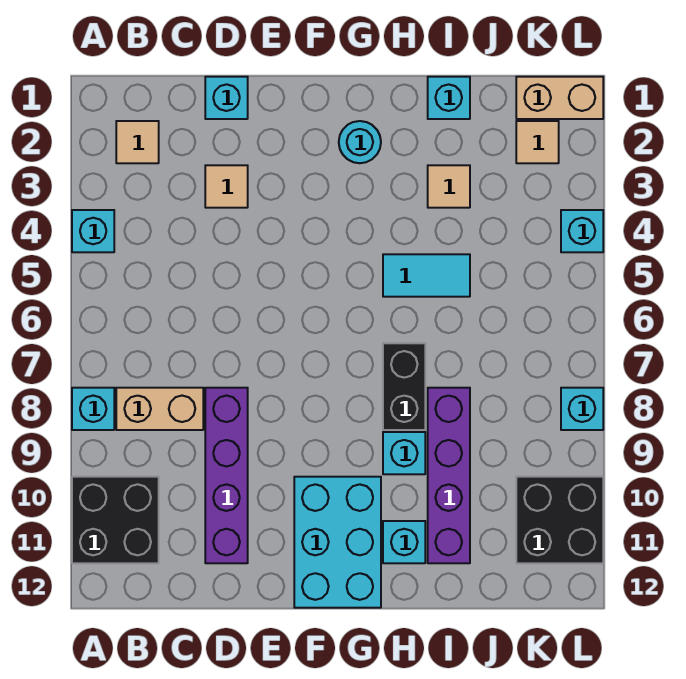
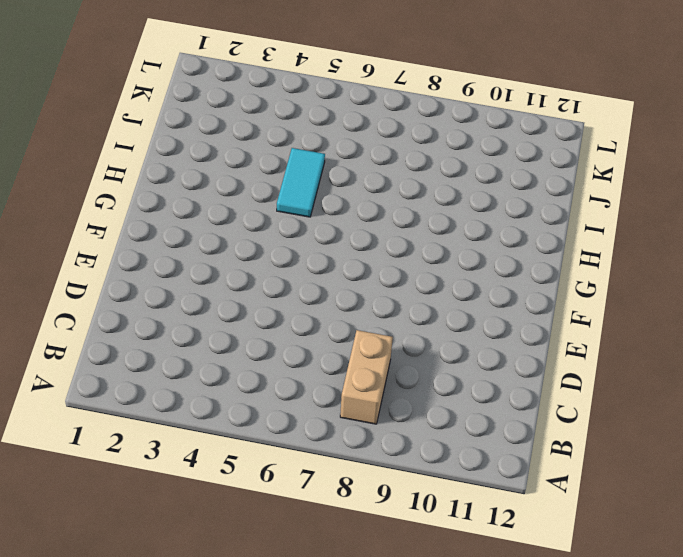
none -> cyan 1x1 brick [72,210,114,252]
none -> cyan 1x1 brick [72,388,114,430]
none -> black 2x2 brick [72,477,159,563]

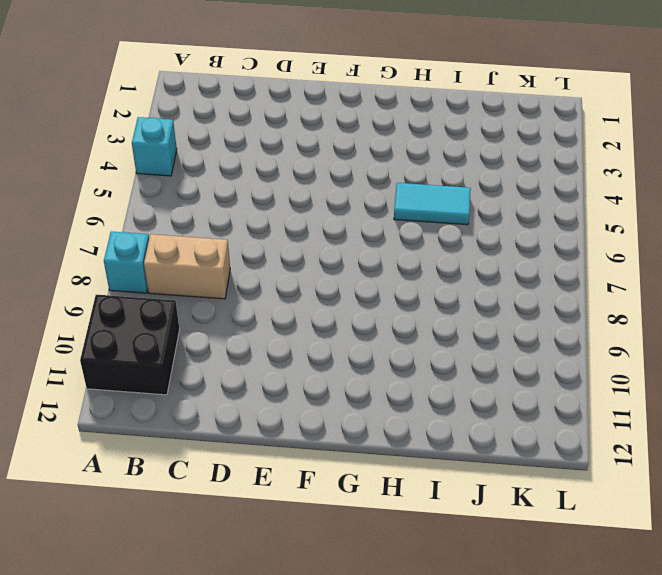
none -> tan 1x1 tile [116,121,159,163]
none -> cyan 1x1 brick [205,77,248,119]
none -> tan 1x1 tile [205,165,248,208]

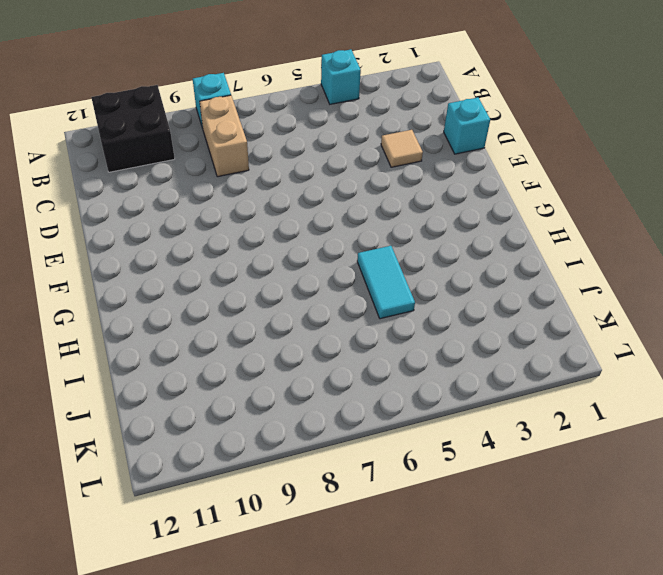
none -> tan 1x1 tile [116,121,159,163]
none -> purple 1x4 brick [205,388,248,563]
none -> cyan 2x3 brick [294,477,381,608]

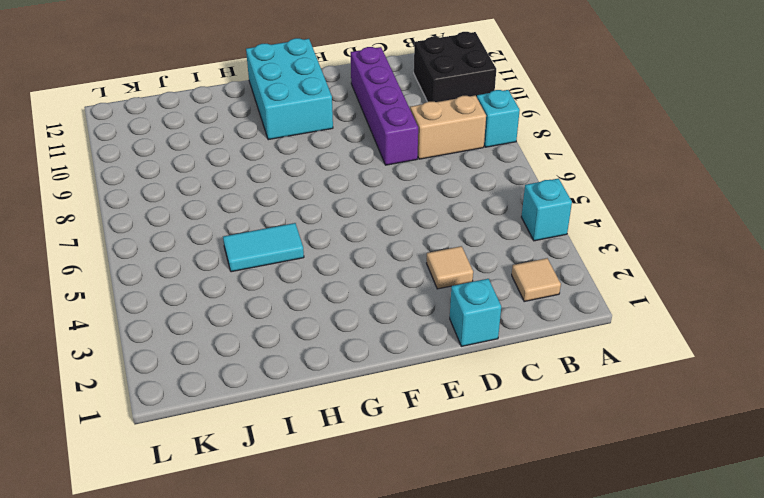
none -> cyan 1x1 round brick [339,121,381,163]
none -> black 1x2 brick [383,343,425,430]
none -> cyan 1x1 brick [383,432,425,474]

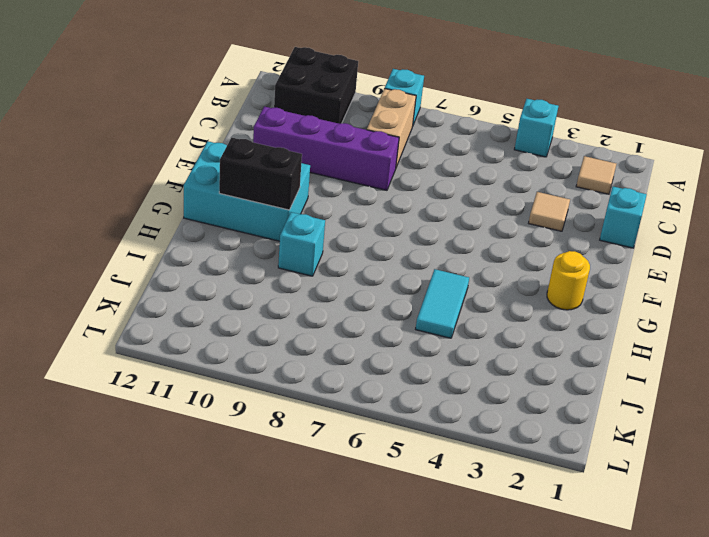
yellow 1x1 round brick [547,251,590,310] -> cyan 1x1 round brick [339,121,381,163]
black 1x2 brick [219,138,302,210] -> black 1x2 brick moved to [383,343,425,430]
none -> cyan 1x1 brick [383,521,425,563]
none -> cyan 1x1 brick [428,77,470,119]
none -> tan 1x1 tile [428,165,470,208]

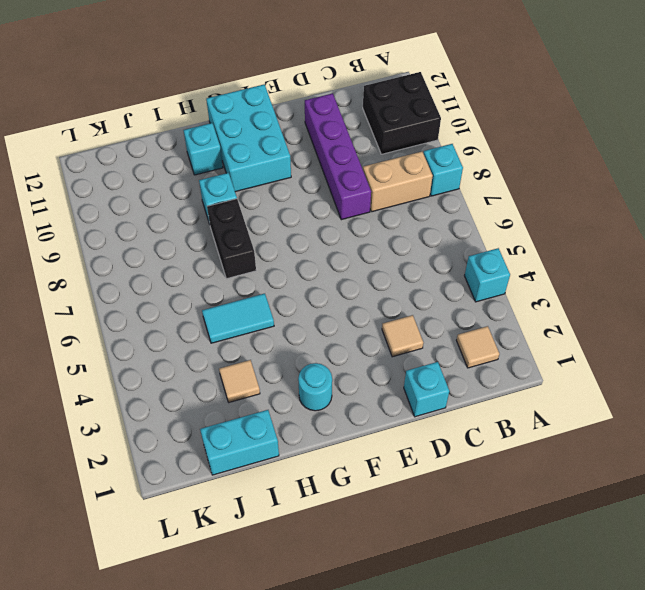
cyan 1x2 brick [200,410,279,475] -> cyan 1x1 brick [428,77,470,119]
none -> purple 1x4 brick [428,388,470,563]
none -> tan 1x2 brick [516,77,603,119]
none -> tan 1x1 tile [516,121,559,163]

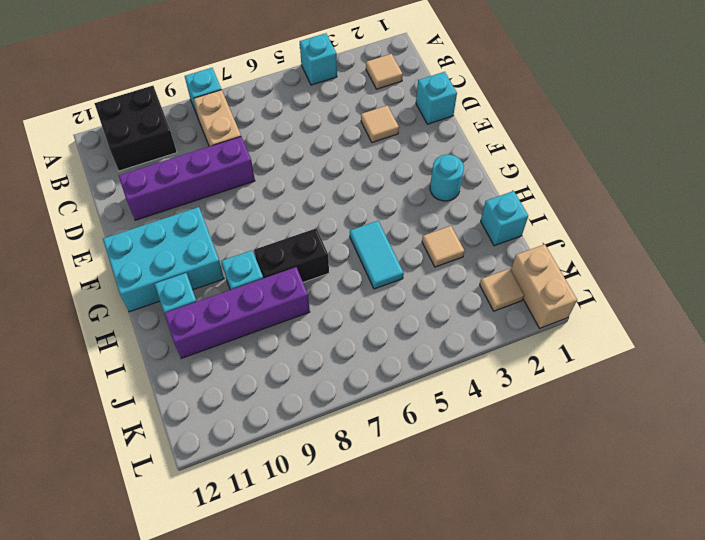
none -> black 2x2 brick [516,477,603,563]
none -> cyan 1x1 brick [561,210,603,252]
none -> cyan 1x1 brick [561,388,603,430]

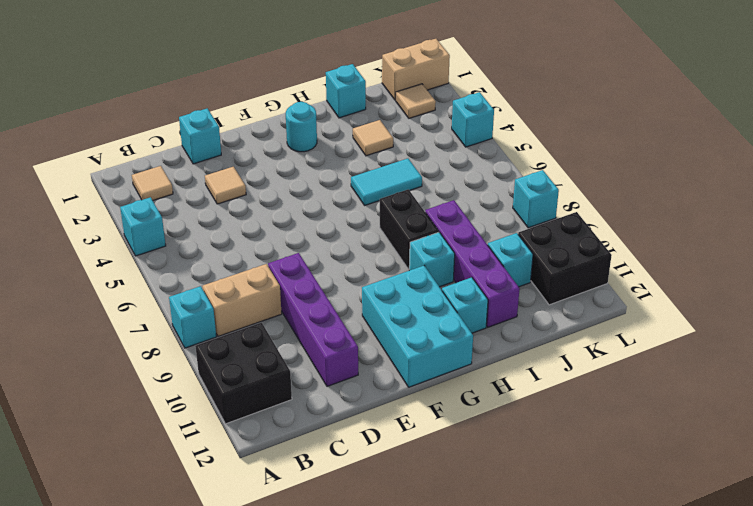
cyan 1x1 brick [488,233,533,287] -> none

